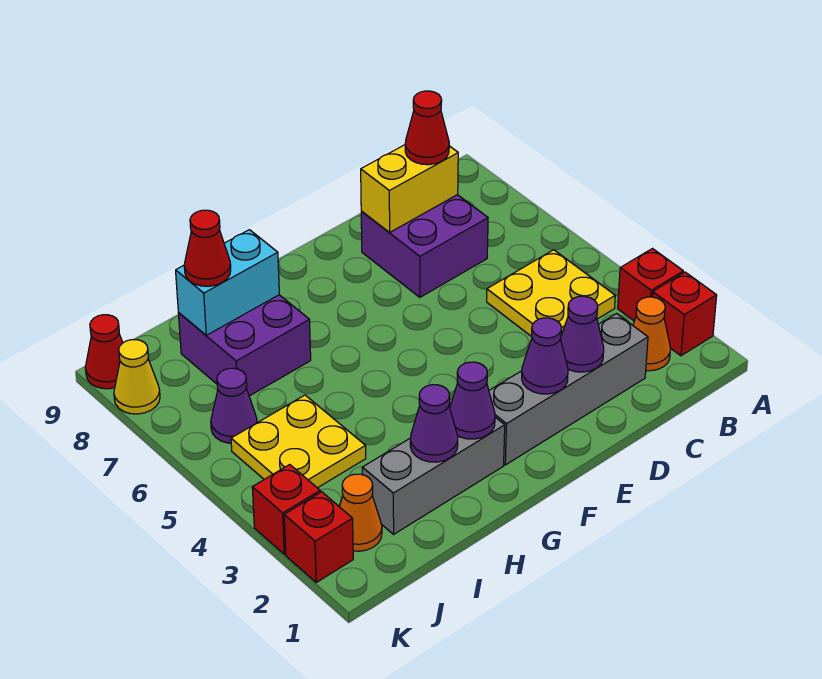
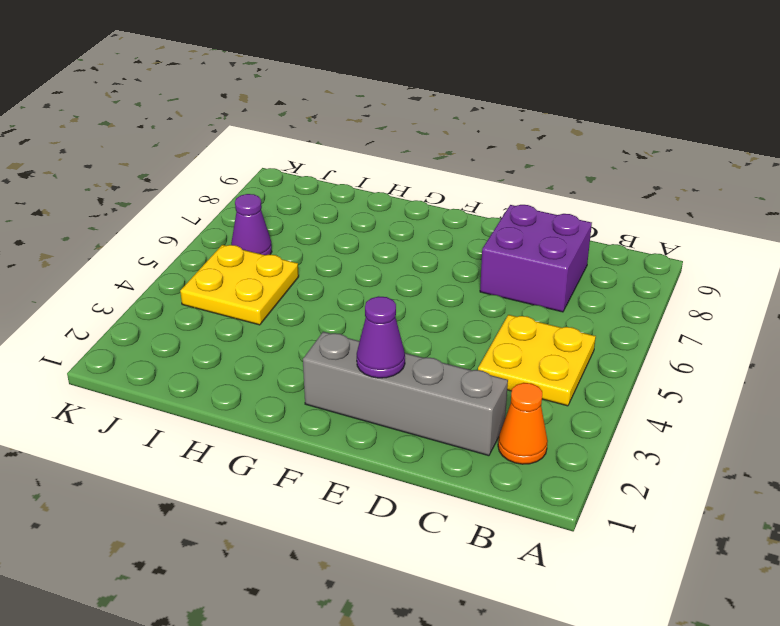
none -> red 1x1 brick [652,272,717,356]
none -> red 1x1 brick [618,249,683,321]
none -> grey 1x3 brick [362,417,505,534]

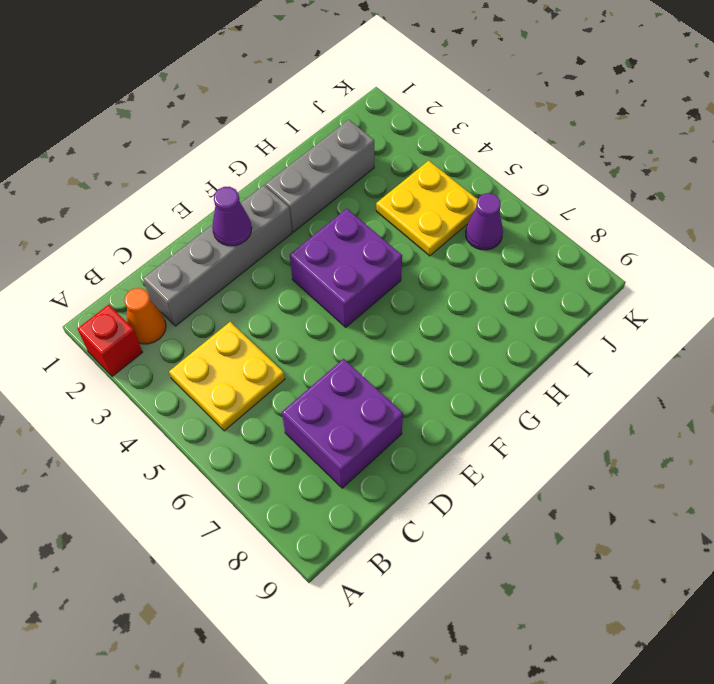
purple 2x2 brick [290,209,402,327] -> purple 2x2 brick moved to [178,295,311,396]
none -> red 1x1 brick [618,249,683,321]
none -> orange 1x1 cone [340,474,382,551]
none -> red 1x1 brick [284,492,353,582]

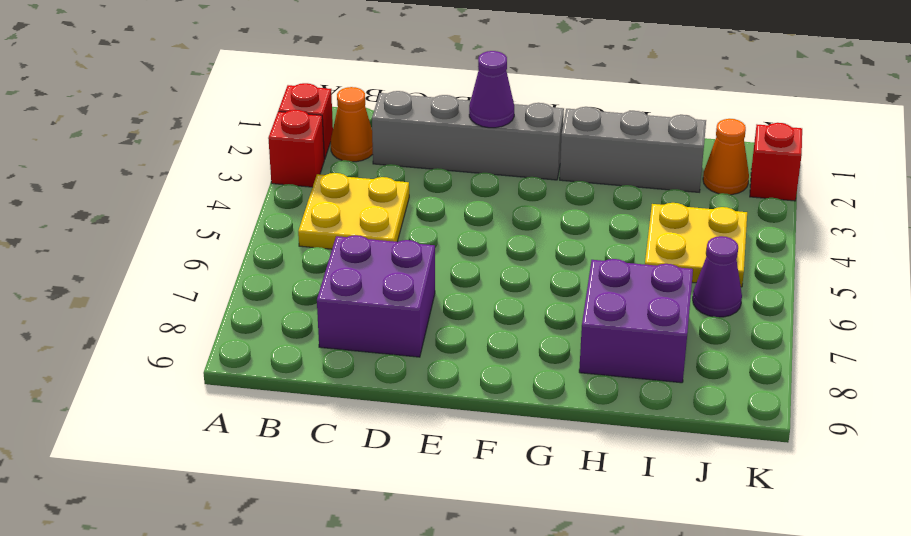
none -> red 1x1 brick [252,465,320,554]
none -> yellow 1x1 cone [114,340,160,414]
none -> red 1x1 cone [85,315,123,389]

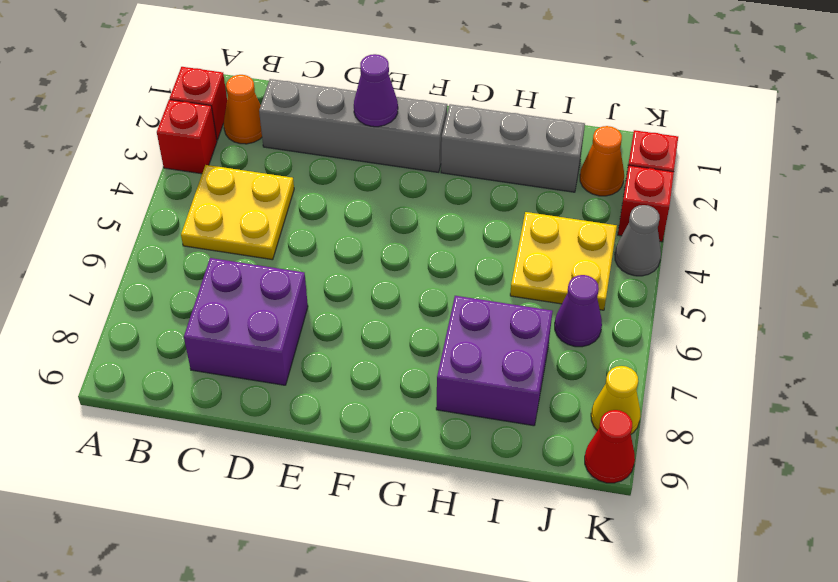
grey 1x1 cone [615,205,661,276] -> none
none -> yellow 1x2 brick [361,145,458,233]
none -> purple 1x1 cone [561,296,604,372]
none -> purple 1x1 cone [450,362,495,439]

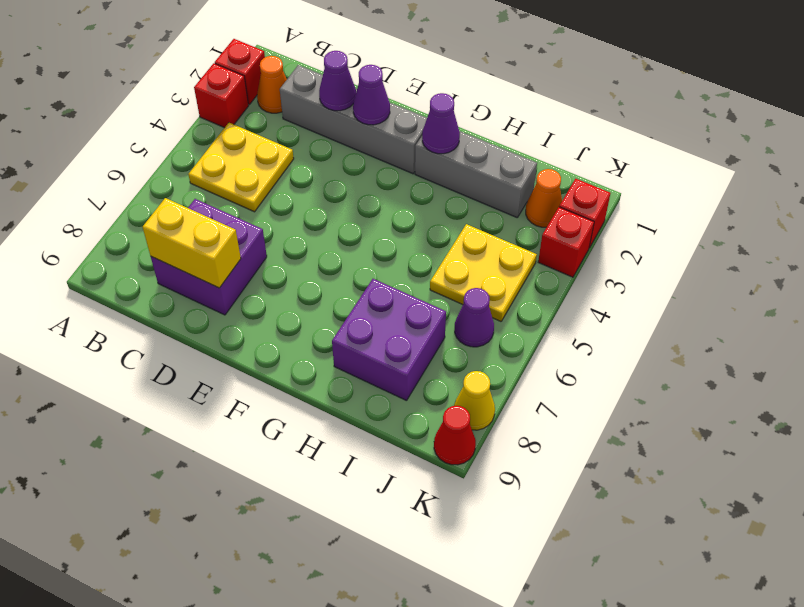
none -> purple 1x1 cone [410,385,458,462]
none -> cyan 1x2 brick [176,230,279,335]
none -> red 1x1 cone [405,91,449,165]

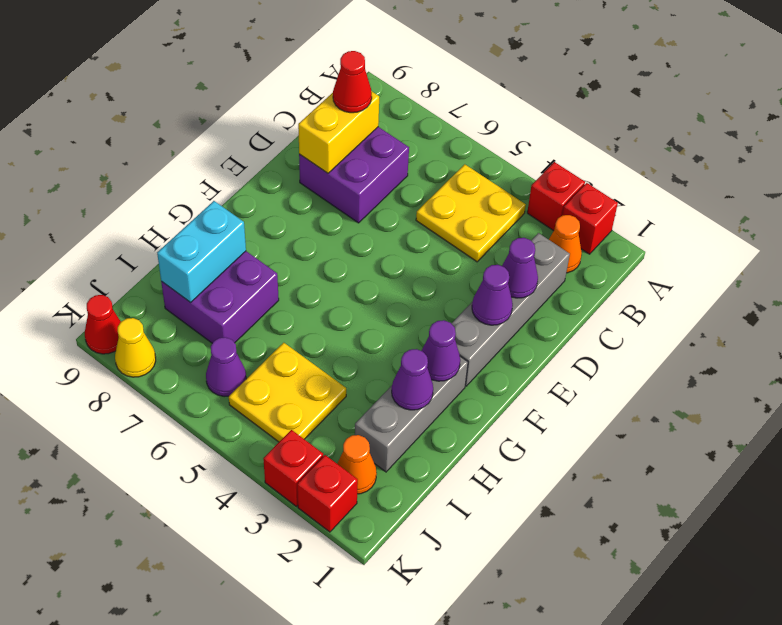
none -> red 1x1 cone [184,210,231,286]

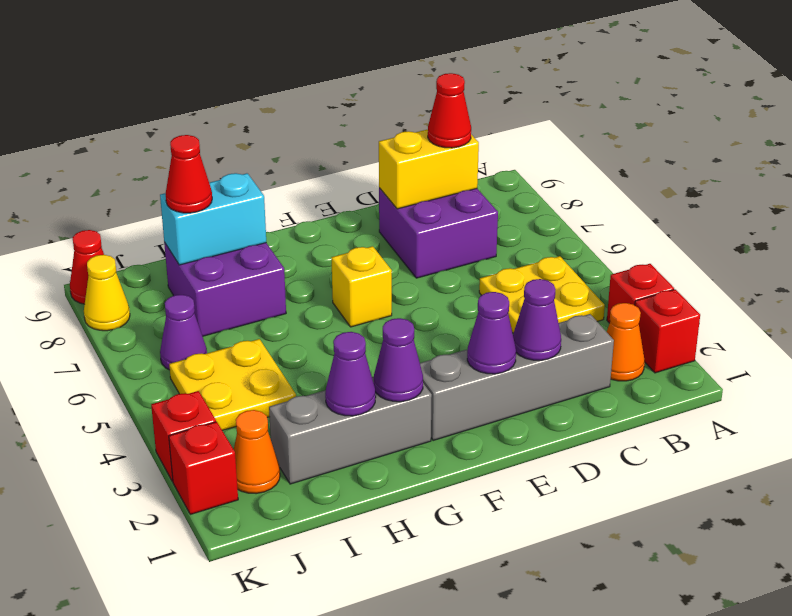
yellow 1x1 brick [331,246,392,327] -> none

